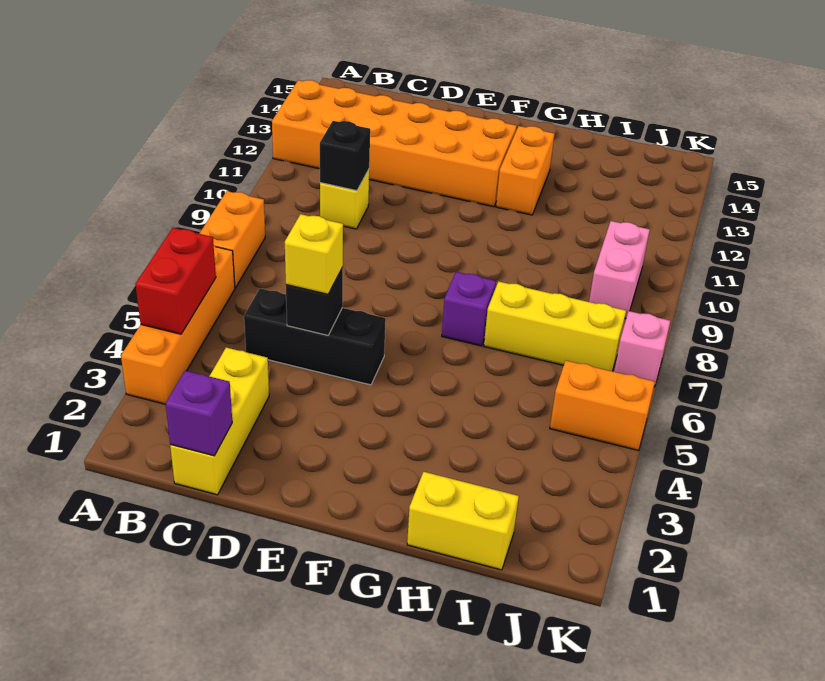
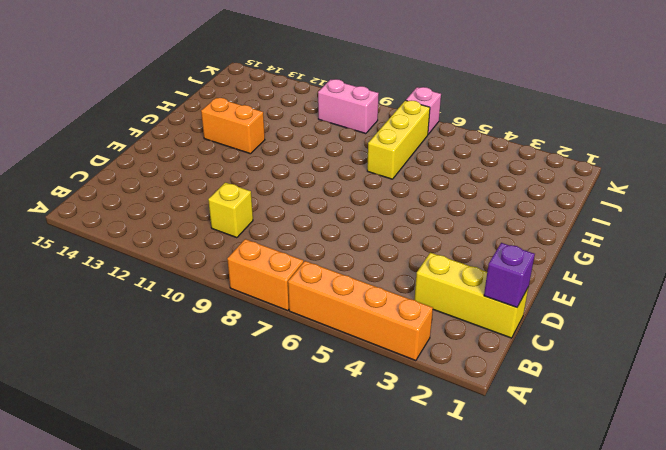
none -> orange 2x6 brick [272,80,517,207]
none -> black 1x3 brick [244,288,386,385]
none -> purple 1x1 brick [442,272,496,346]

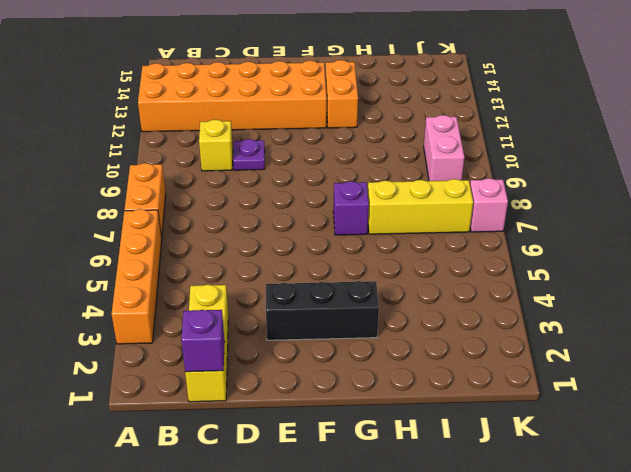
purple 1x1 plate [233,139,265,170] -> none
black 1x3 brick [266,281,379,340] -> black 1x3 brick moved to [244,288,386,385]
none -> yellow 1x2 brick [407,472,519,570]
none -> orange 1x2 brick [550,361,655,450]
none -> red 1x2 brick [136,228,216,334]

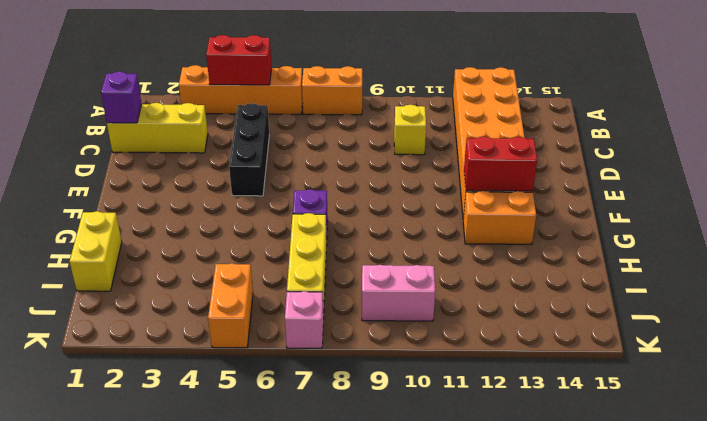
red 1x2 brick [464,137,537,191] -> none
none -> black 1x1 brick [320,121,370,191]
none -> black 1x1 brick [286,268,343,335]
none -> yellow 1x1 brick [285,214,343,294]

